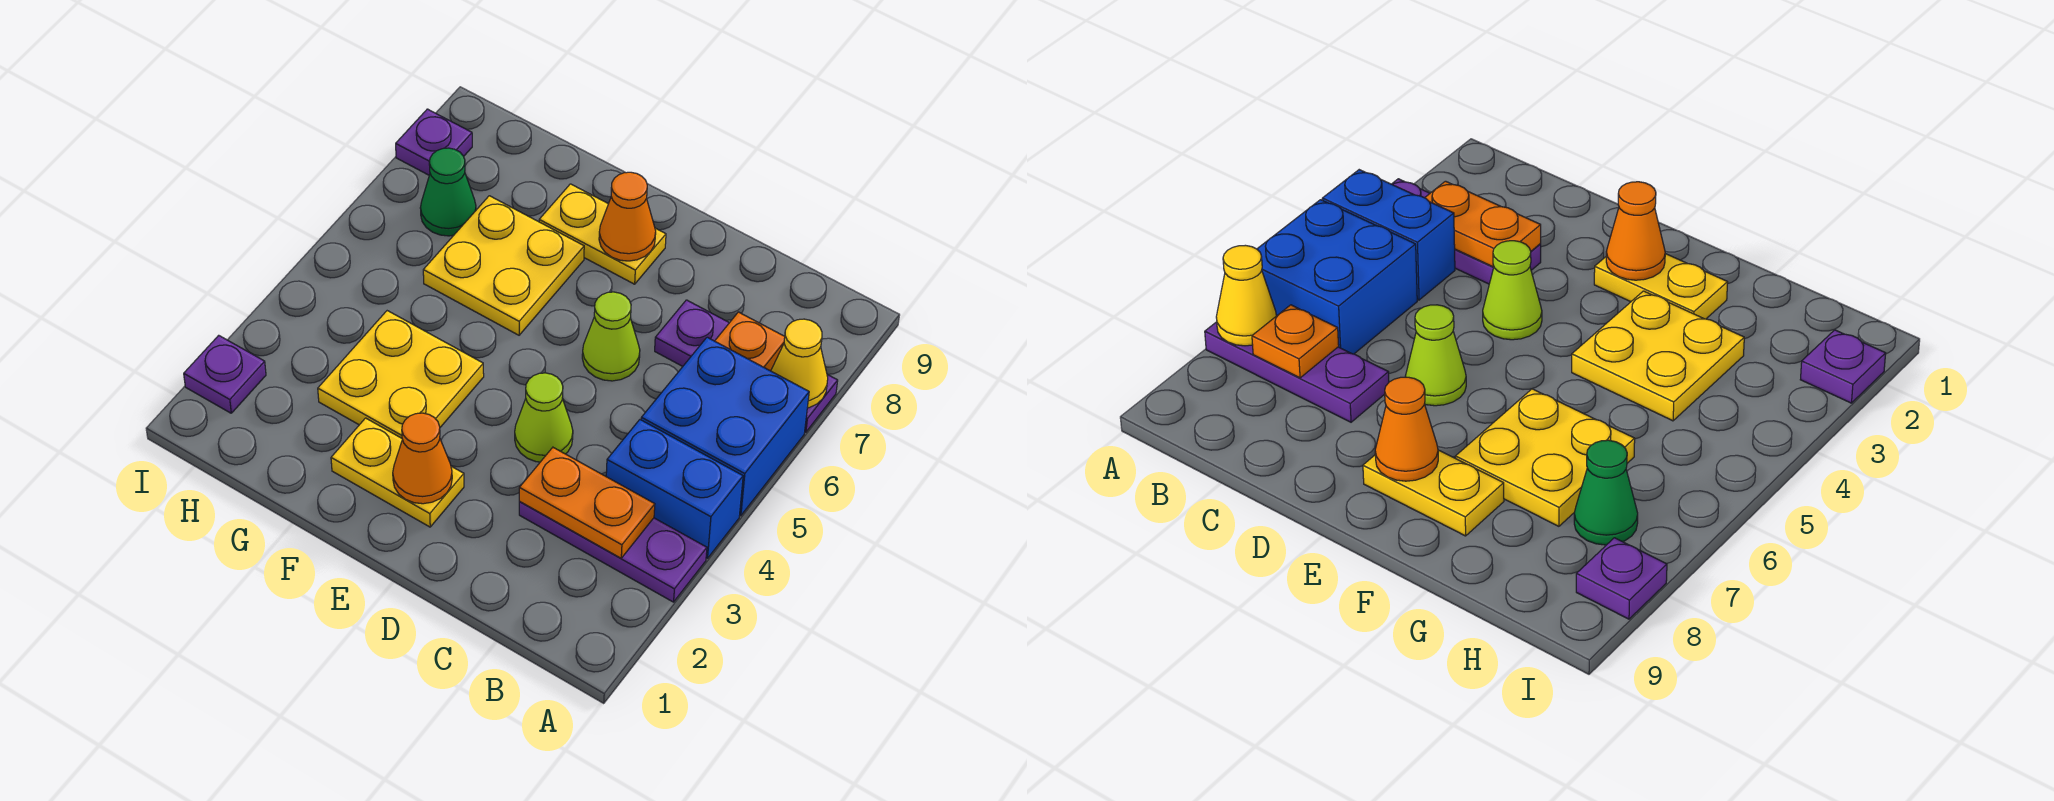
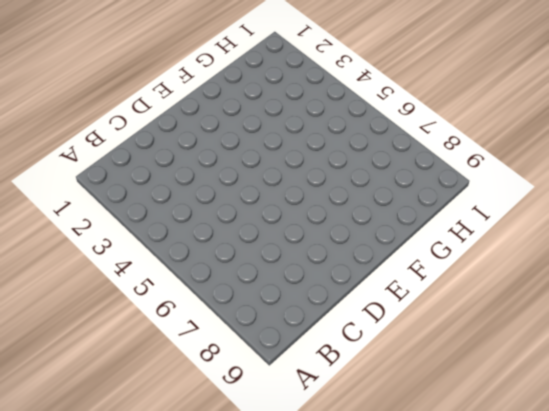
none -> purple 1x3 plate [519,501,707,602]
none -> blue 1x2 brick [606,420,743,559]
none -> blue 2x2 brick [641,337,809,516]

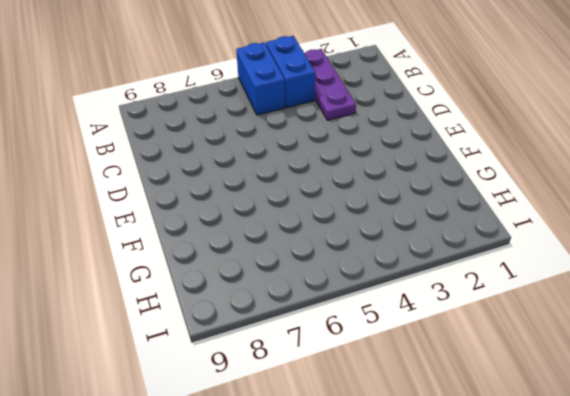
blue 1x2 brick [236,43,285,115] -> blue 2x2 brick [641,337,809,516]
none -> purple 1x3 plate [655,300,838,432]
none -> lime 1x1 cone [515,373,573,462]
none -> lime 1x1 cone [582,292,640,381]

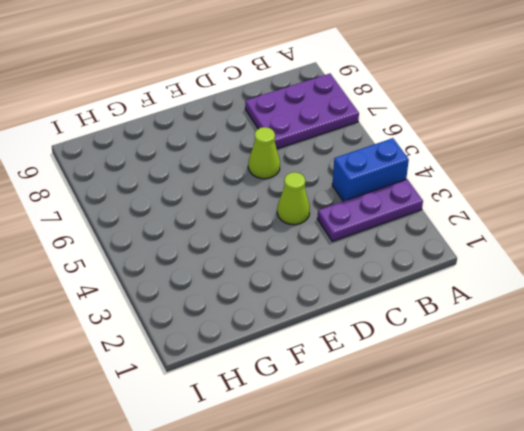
purple 2x3 plate [245,74,359,149] -> purple 1x3 plate [655,300,838,432]
none -> blue 2x2 brick [641,337,809,516]
none -> yellow 1x2 plate [331,418,464,527]
none -> yellow 1x2 plate [539,184,666,284]

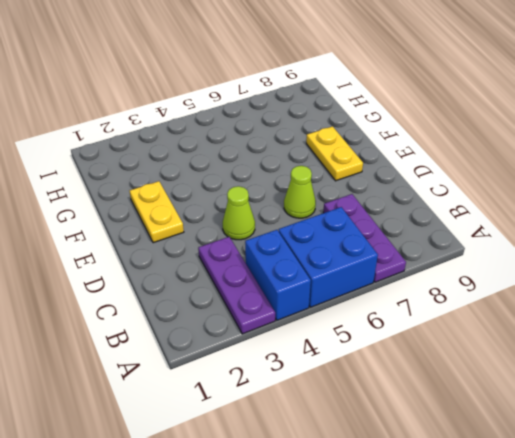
none -> yellow 2x2 plate [318,311,484,438]
none -> yellow 2x2 plate [423,196,584,335]
none -> green 1x1 cone [420,148,476,236]

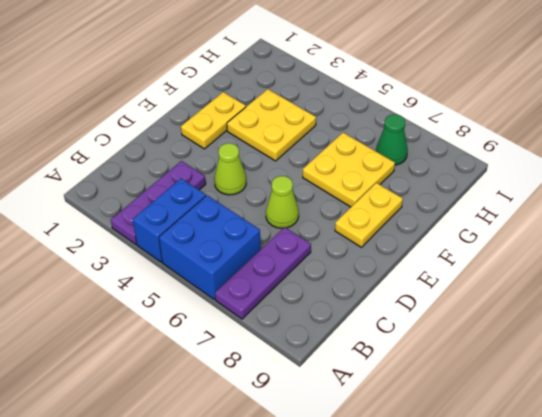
none -> purple 1x1 plate [184,335,266,413]
none -> purple 1x1 plate [396,109,472,175]
none -> yellow 1x1 cone [771,319,828,408]

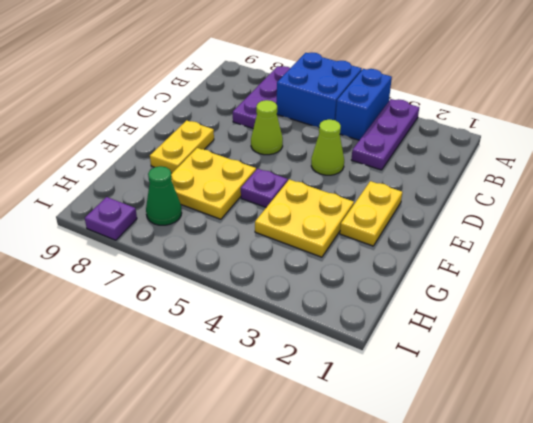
purple 1x1 plate [241,169,288,207] -> purple 1x1 plate moved to [184,335,266,413]
none -> yellow 1x1 cone [771,319,828,408]
none -> orange 1x2 plate [519,447,655,558]
none -> orange 1x1 plate [715,312,785,371]

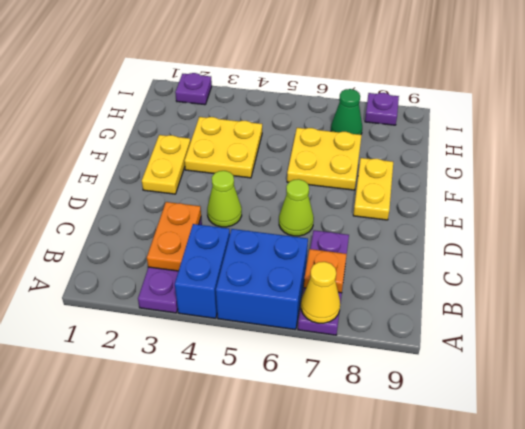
none -> orange 1x1 cone [393,413,452,504]
none -> orange 1x1 cone [599,172,656,261]

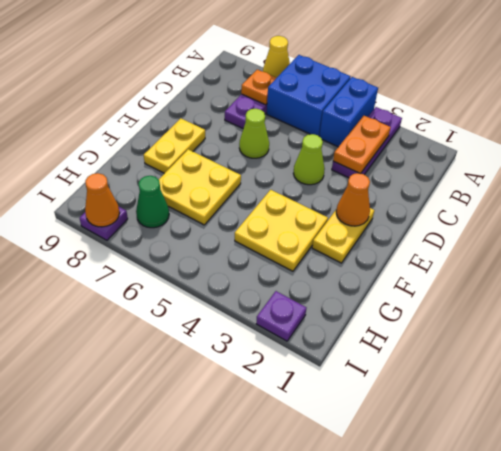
orange 1x1 cone [85,173,120,227] -> orange 1x1 cone moved to [599,172,656,261]

